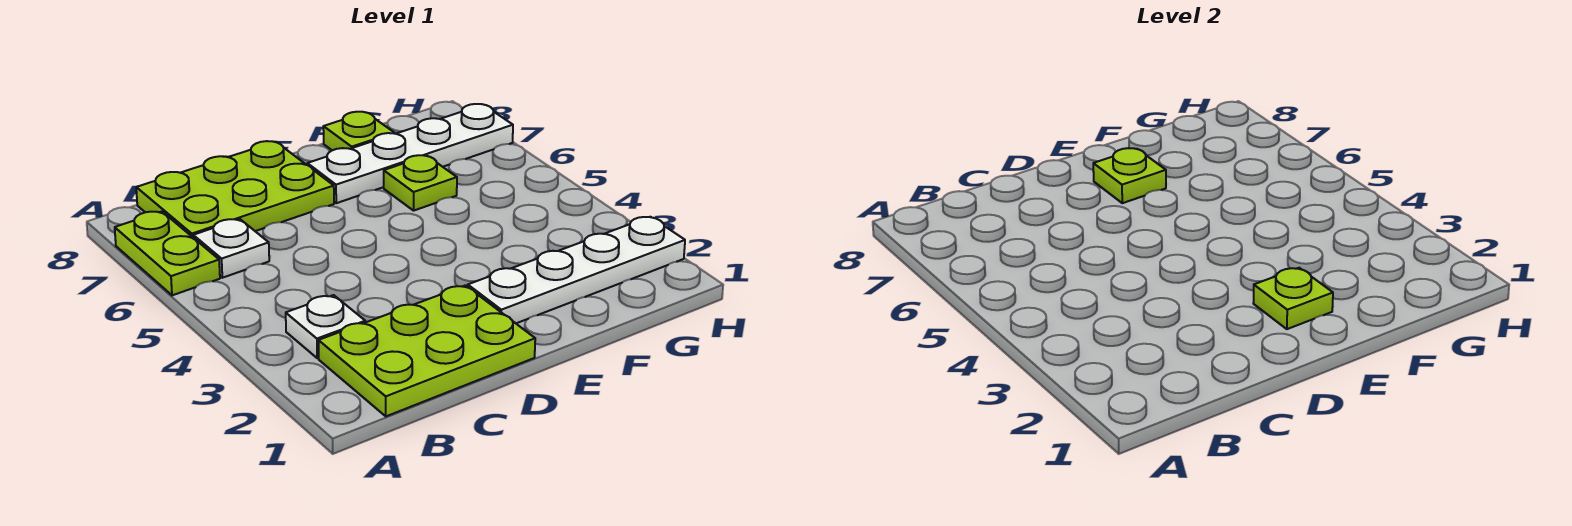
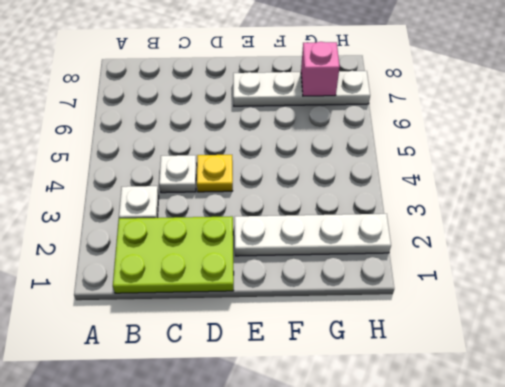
white 1x1 plate [159,155,197,193] -> white 1x1 plate moved to [193,219,269,278]
yellow 1x1 plate [197,155,233,192] -> none
pink 1x1 brick [301,42,340,96] -> none
none -> lime 1x2 plate [115,212,220,295]
none -> lime 2x3 plate [136,141,334,237]

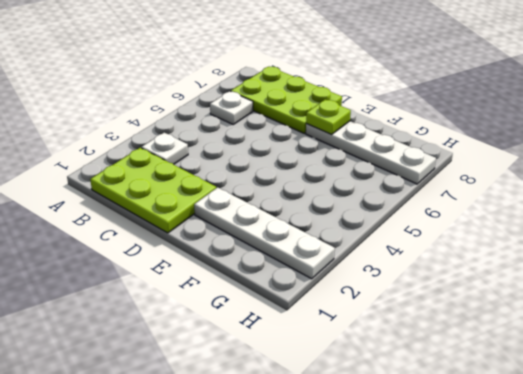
none -> lime 1x2 plate [115,212,220,295]
none -> lime 1x1 plate [384,155,457,211]

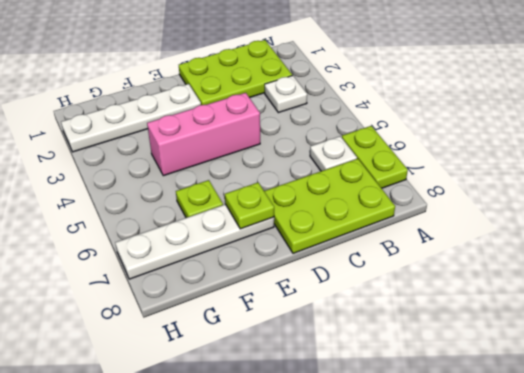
pink 1x3 brick [147,93,260,176] -> none
none -> lime 1x1 plate [323,112,394,150]
none -> lime 1x1 plate [1253,268,1333,329]

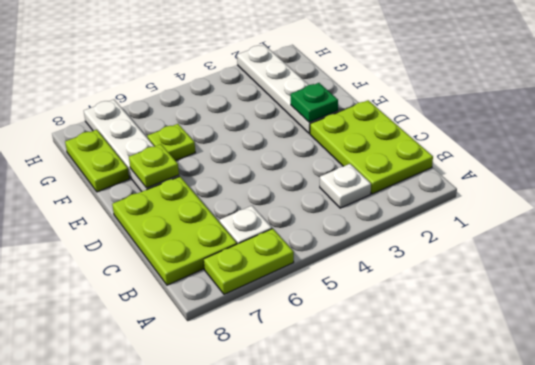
green 1x1 plate [291,83,338,122] -> lime 1x1 plate [1253,268,1333,329]
lime 1x2 plate [65,130,129,192] -> lime 1x1 plate [323,112,394,150]

